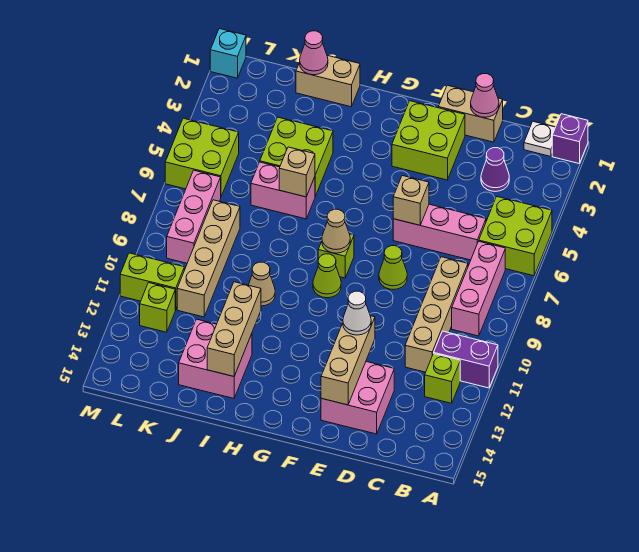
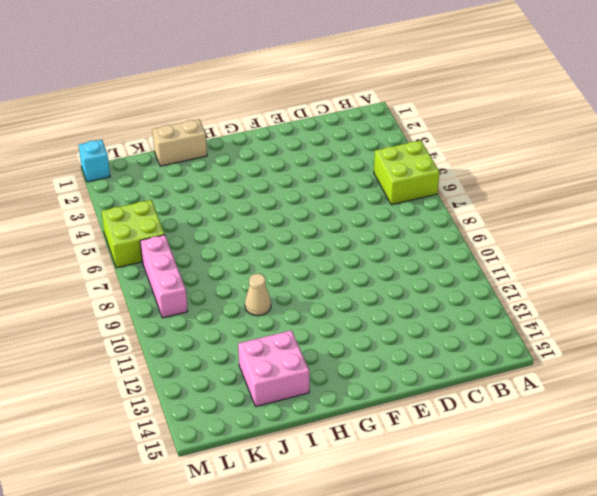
none -> purple 1x1 brick [552,114,588,163]
none -> purple 1x2 brick [434,331,498,388]
none -> white 1x1 plate [524,122,555,156]
none -> pink 1x3 brick [452,241,505,336]

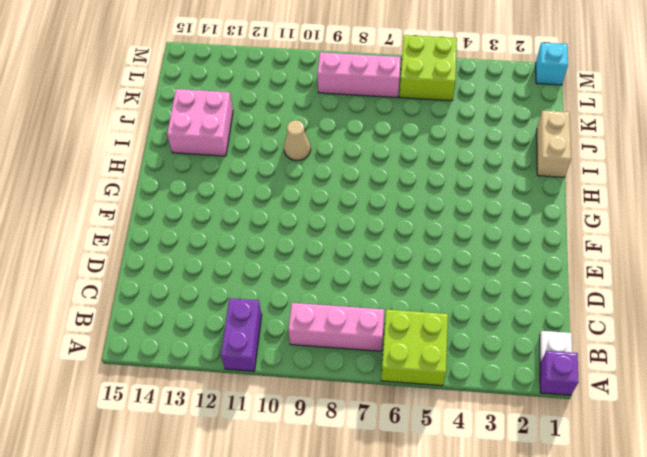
none -> lime 1x1 brick [425,354,460,403]
none -> purple 1x1 cone [481,148,509,191]
none -> pink 1x3 brick [393,204,486,260]
none -> tan 1x4 brick [405,257,468,372]

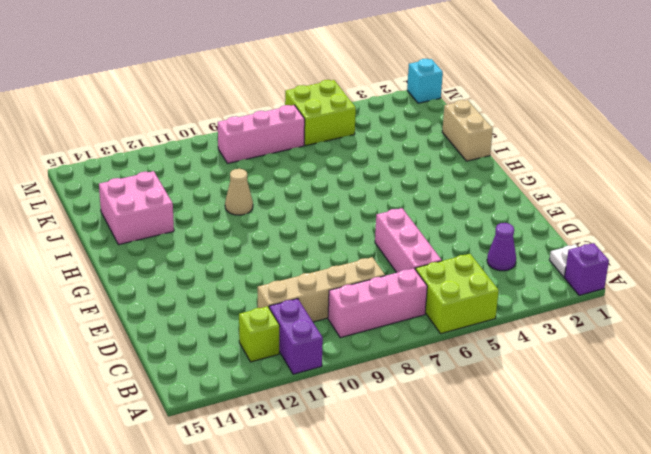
none -> tan 1x2 brick [438,85,503,142]
none -> pink 2x2 brick [321,362,394,434]
none -> lime 2x2 brick [392,101,465,180]
none -> lime 1x1 cone [379,246,407,290]

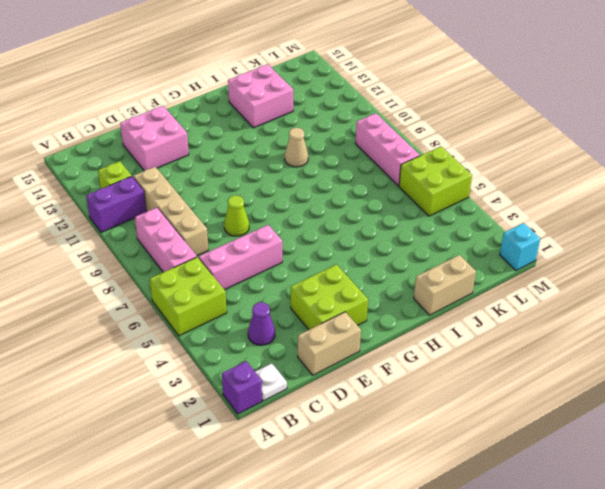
none -> lime 1x1 brick [318,234,354,278]
none -> lime 1x1 cone [313,254,341,298]
none -> lime 2x2 brick [260,117,333,196]
none -> pink 1x2 brick [251,162,315,219]

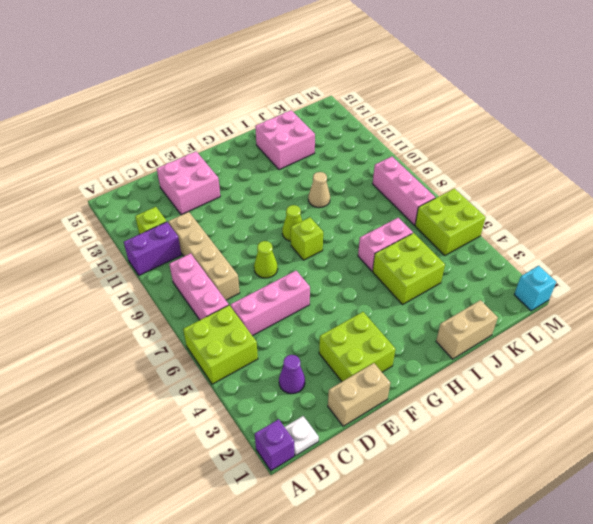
none -> tan 1x4 brick [177,200,240,317]
none -> lime 1x2 brick [120,253,184,310]
none -> lime 1x1 brick [140,283,175,332]
none -> pink 1x1 cone [471,74,499,117]

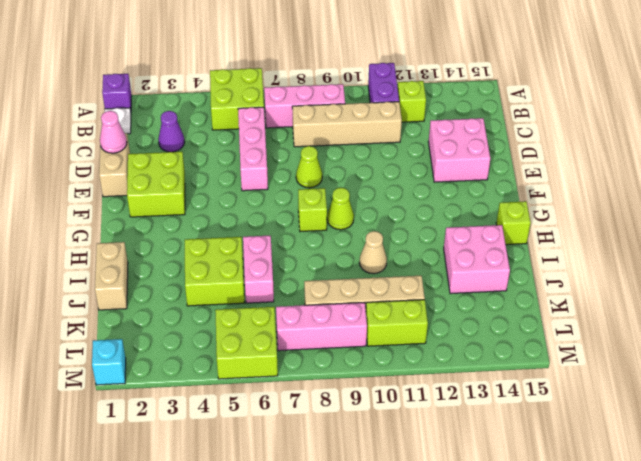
lime 1x1 brick [496,201,531,245] -> lime 1x1 brick moved to [140,283,175,332]
lime 1x2 brick [366,300,428,346] -> lime 1x2 brick turned to [120,253,184,310]
none -> tan 1x1 brick [393,176,429,225]
none -> tan 1x3 brick [321,316,375,405]
none -> tan 1x1 cone [322,209,350,253]
none -> tan 1x1 brick [279,147,315,197]

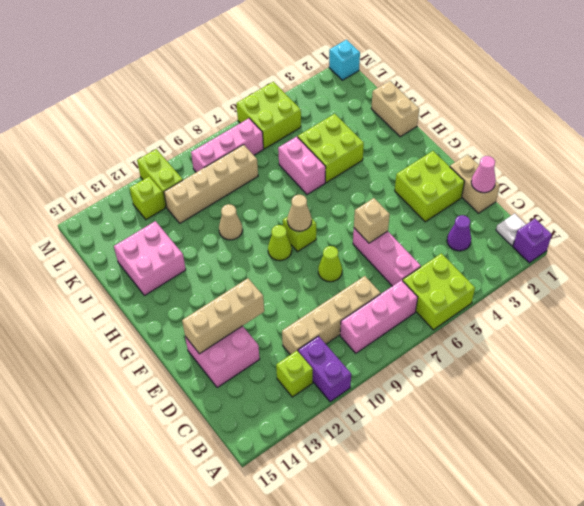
none -> tan 1x1 brick [279,147,315,197]
none -> tan 1x3 brick [207,282,261,376]
none -> pink 1x1 cone [300,31,328,75]
none -> white 1x1 cone [343,291,371,335]

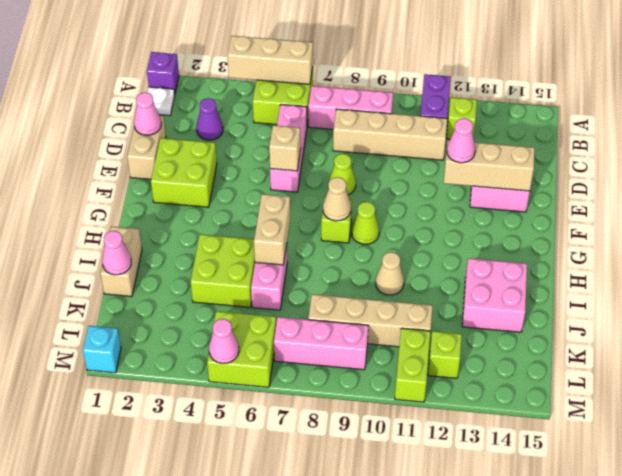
tan 1x3 brick [227,36,313,84] -> tan 1x3 brick moved to [207,282,261,376]
pink 1x1 cone [447,118,475,163] -> white 1x1 cone [343,291,371,335]
tan 1x2 brick [254,194,290,265] -> tan 1x1 brick [279,147,315,197]
pink 1x1 cone [209,319,239,363] -> none

